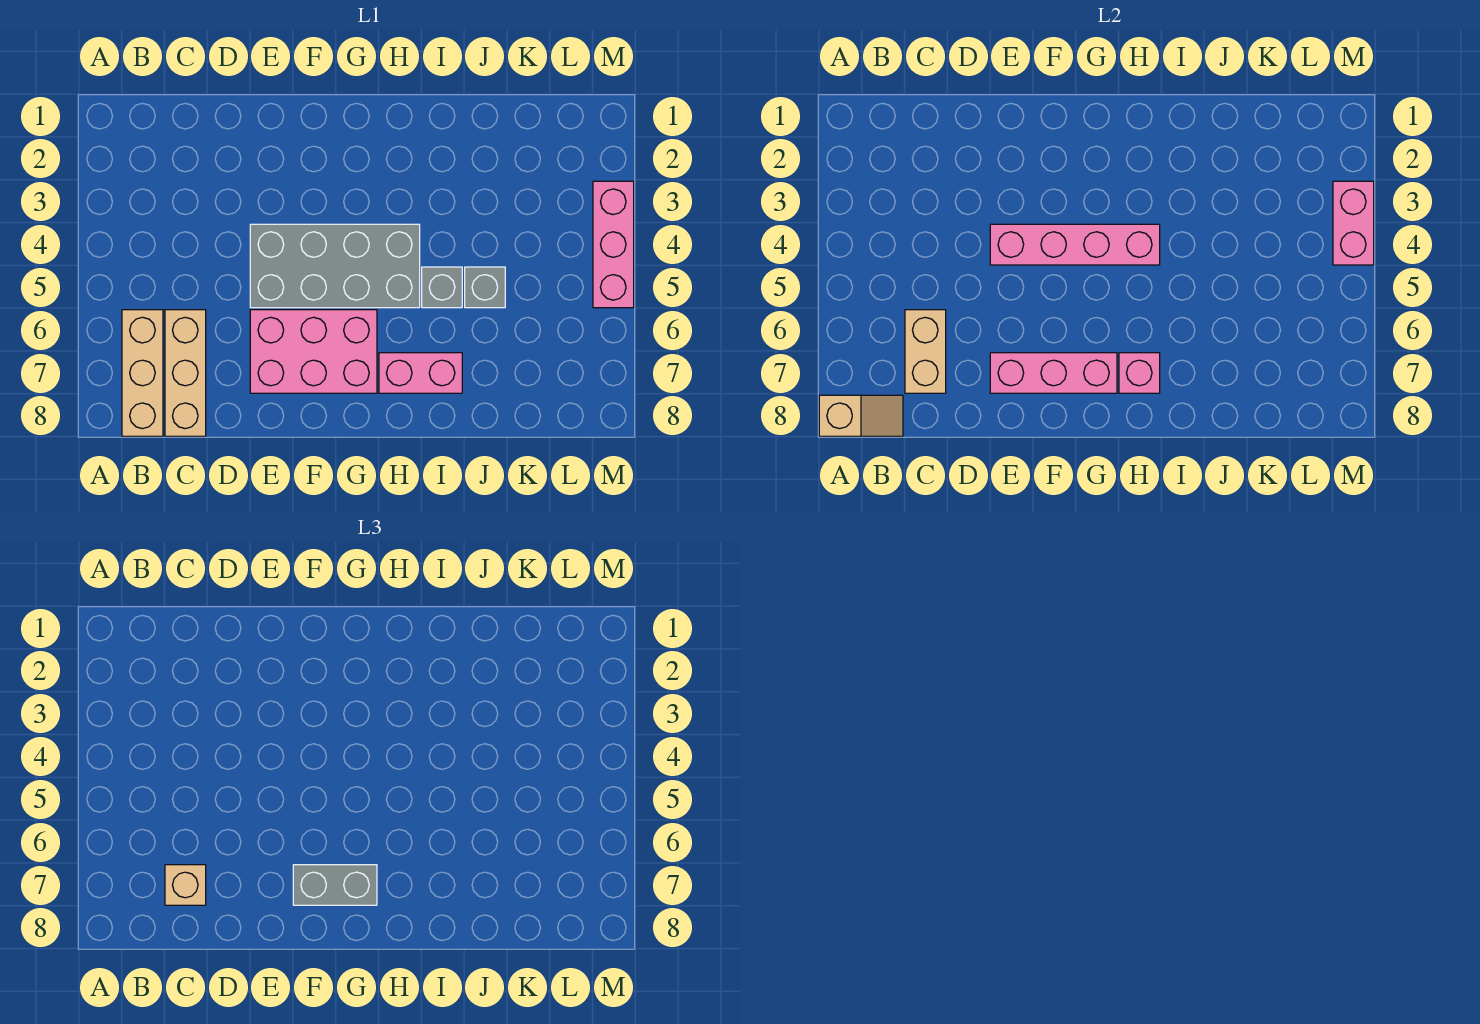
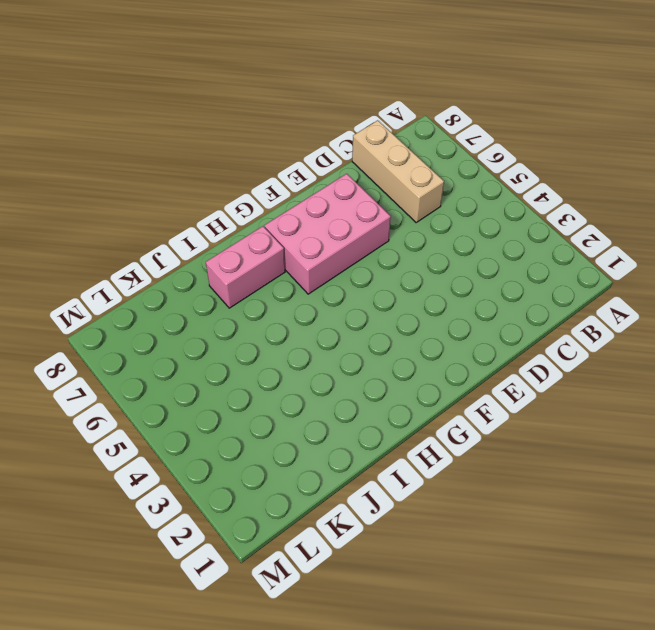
none -> tan 1x3 brick [122,310,163,436]
none -> grey 2x4 brick [250,224,420,308]
none -> grey 1x1 brick [422,267,462,308]

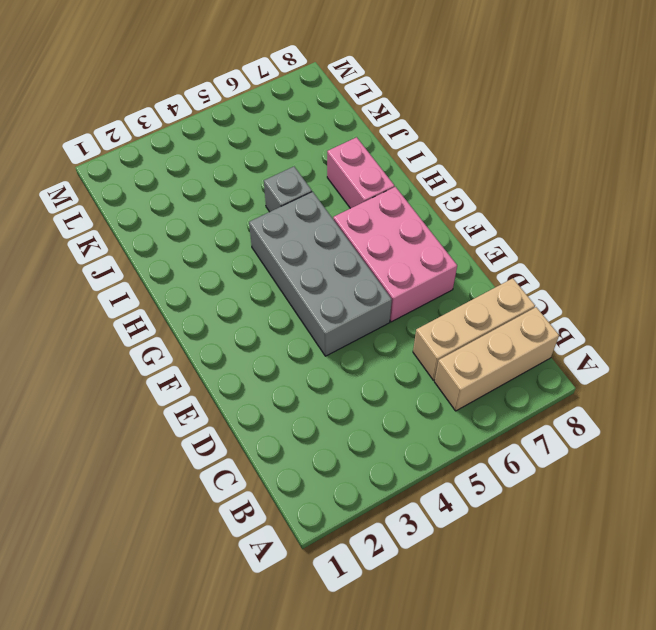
none -> grey 1x1 brick [465,267,505,308]
none -> pink 1x3 brick [593,181,634,308]
none -> tan 1x2 slope [819,395,903,436]

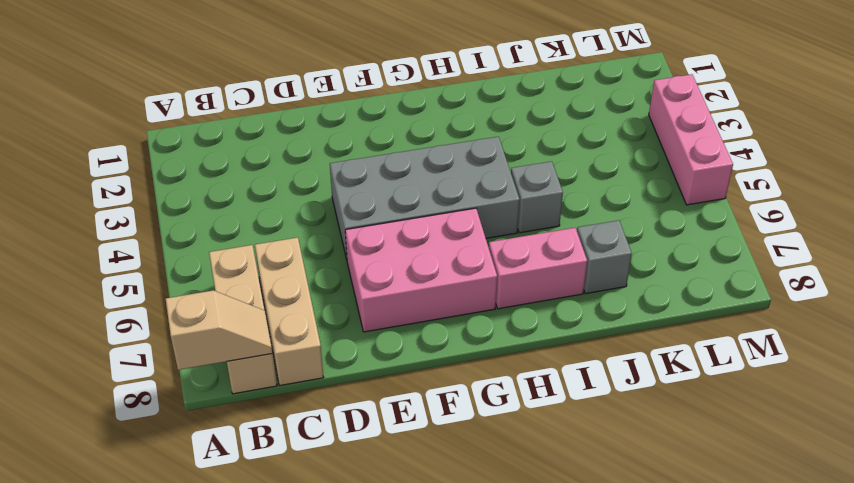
grey 1x1 brick [577,220,632,294] -> grey 1x1 brick moved to [465,267,505,308]
none -> tan 1x2 brick [905,310,946,393]
none -> pink 1x4 brick [990,224,1160,265]
none -> pink 1x3 brick [990,353,1117,393]

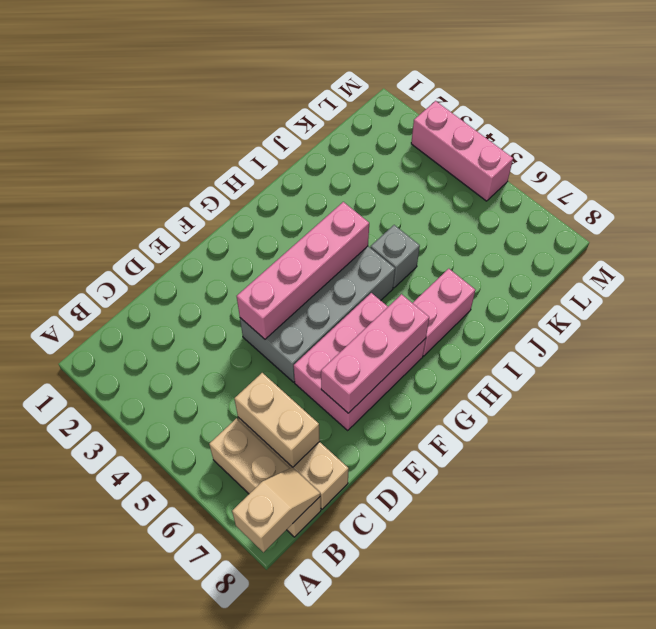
none -> grey 1x1 brick [465,267,505,308]
none -> pink 1x1 brick [1119,353,1160,393]
none -> pink 1x2 brick [1333,181,1374,265]

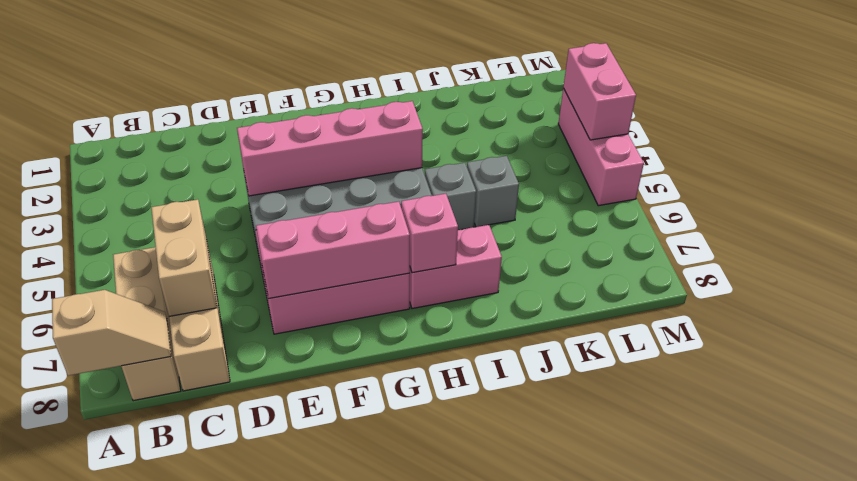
none -> tan 1x1 brick [165,865,206,905]
none -> grey 1x2 brick [293,865,377,905]

